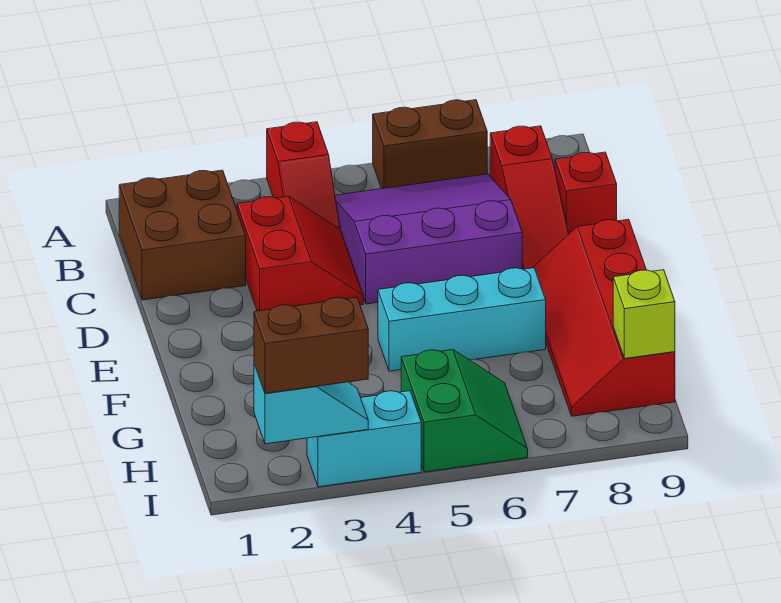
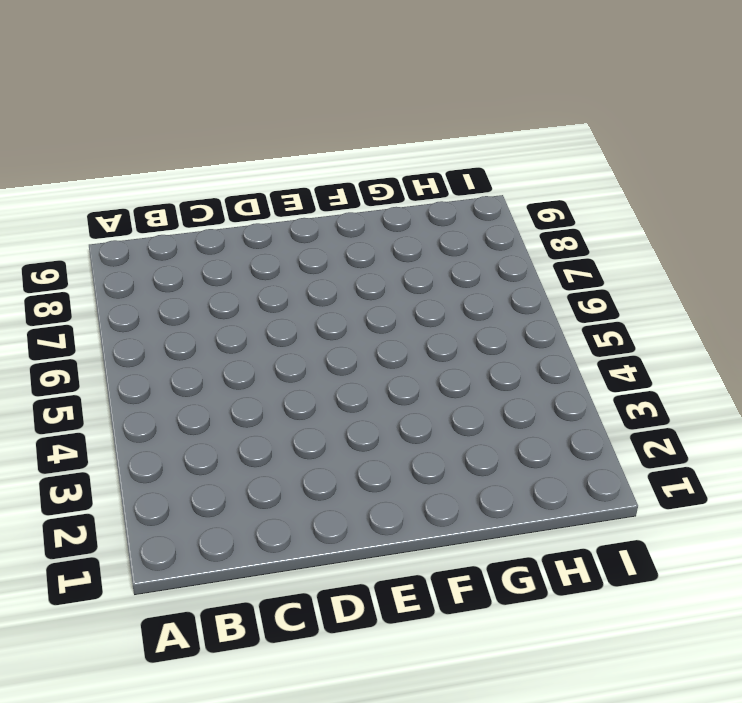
none -> red 1x2 slope [267,122,340,229]
none -> brown 1x2 brick [373,100,487,189]
none -> brown 2x2 brick [119,170,246,300]

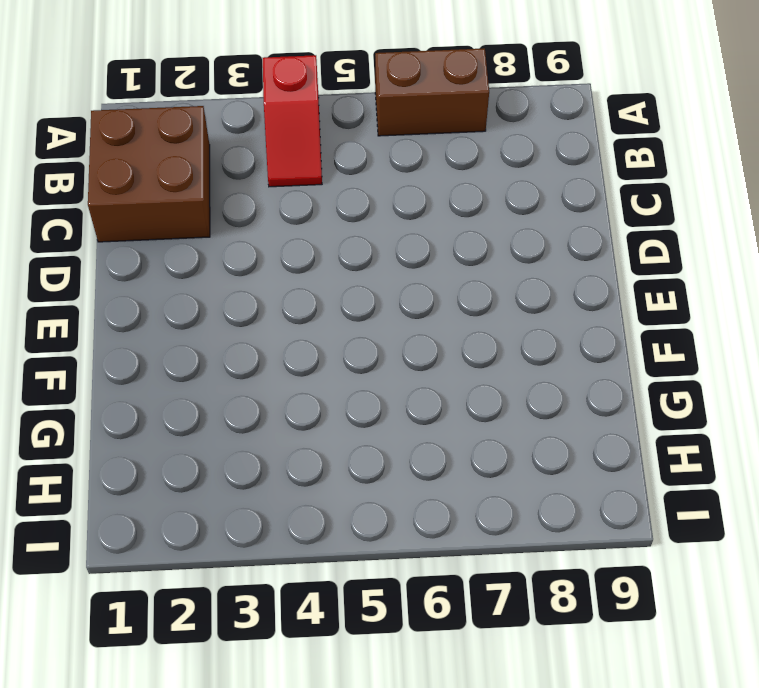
none -> purple 3x3 slope [335,174,522,304]
none -> red 1x3 slope [490,126,569,269]
none -> red 2x2 slope [237,196,363,311]

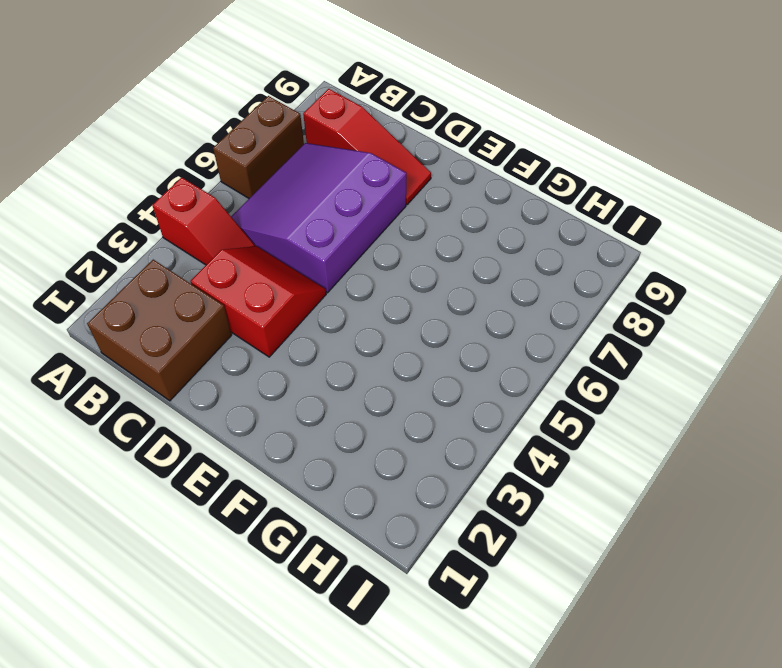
none -> red 1x1 brick [555,152,617,234]
none -> red 2x4 slope [533,219,675,416]
none -> cyan 1x3 brick [378,268,546,371]

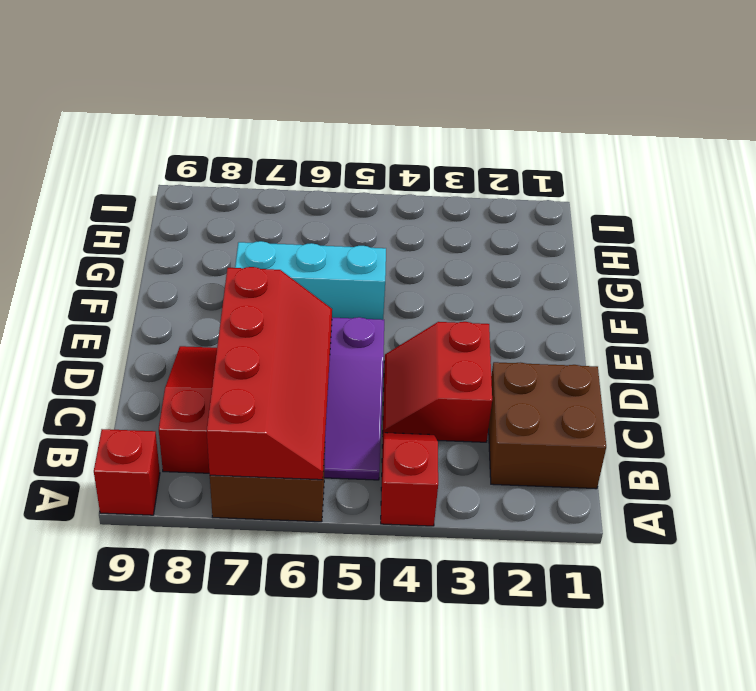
red 2x4 slope [207,267,332,480] -> red 2x4 slope moved to [533,219,675,416]
red 1x1 brick [94,429,160,515] -> red 1x1 brick moved to [555,152,617,234]
none -> green 2x2 slope [401,350,528,472]
none -> cyan 1x2 brick [307,391,421,487]
none -> lime 1x1 brick [613,270,675,359]

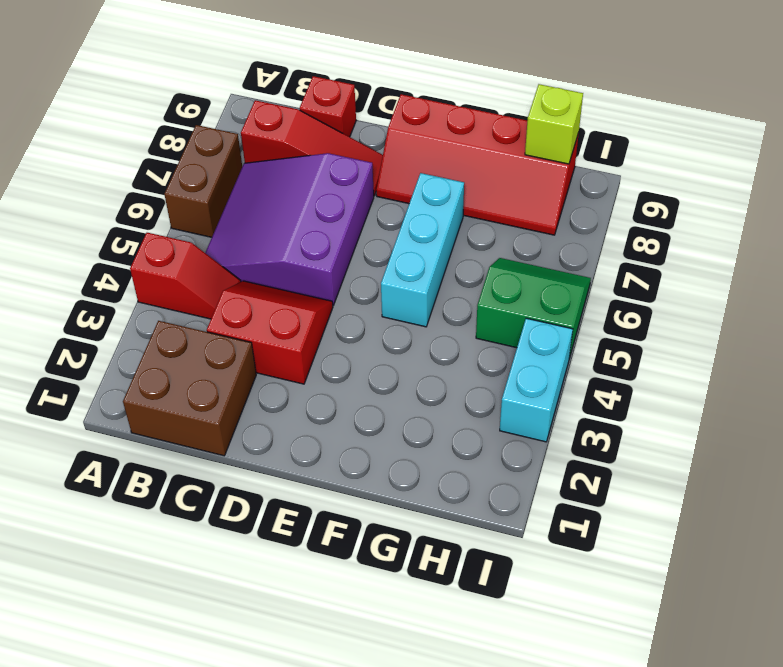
none -> cyan 1x2 slope [254,364,368,444]
none -> brown 1x2 brick [254,297,368,393]

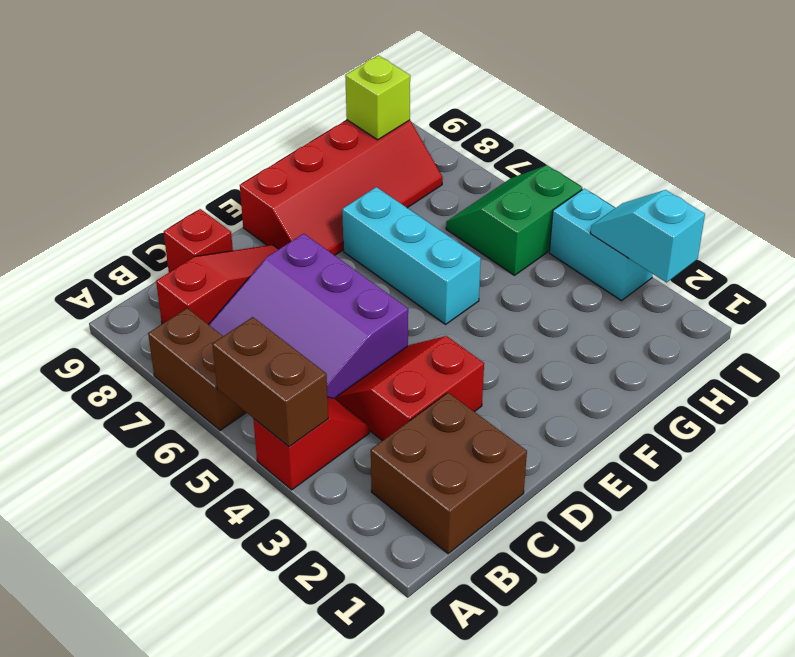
brown 1x2 brick [212,317,328,447] -> brown 1x2 brick moved to [254,297,368,393]

